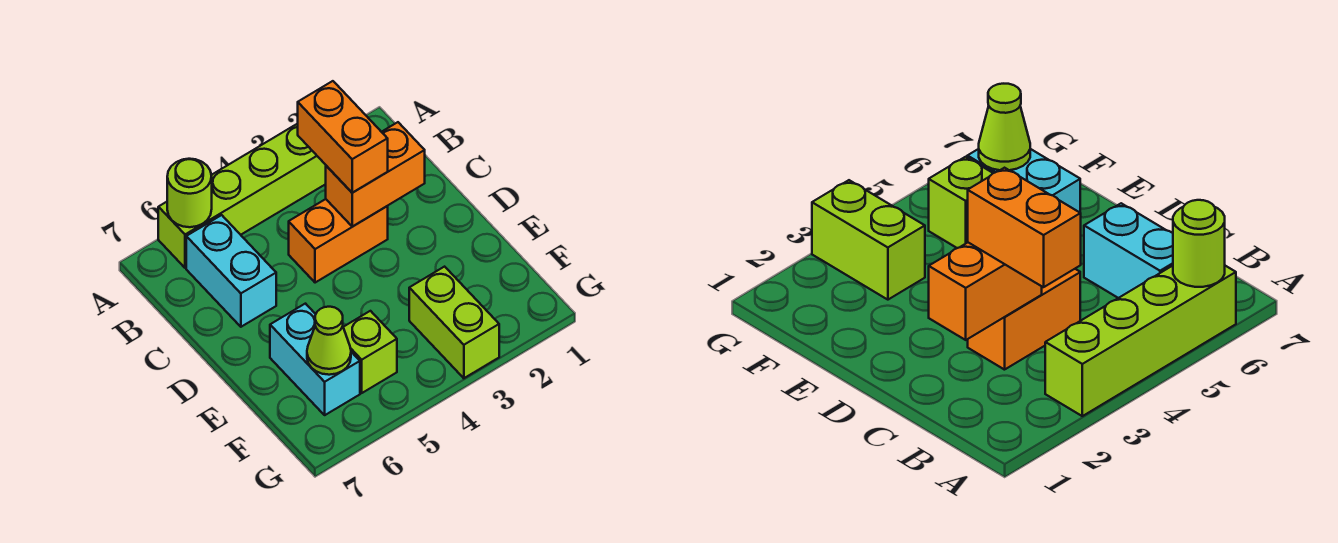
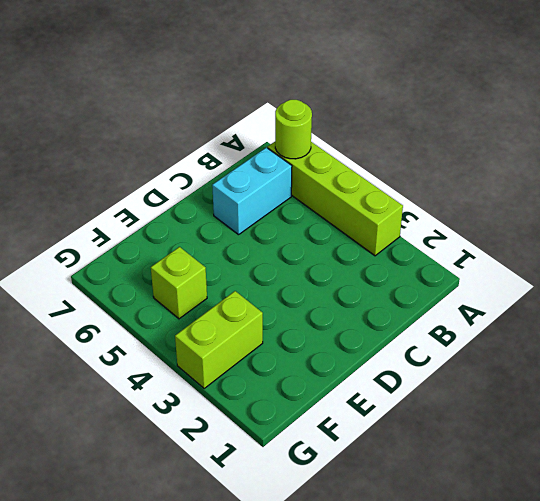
none -> orange 1x2 brick [289,199,388,283]
none -> cyan 1x2 brick [270,304,360,415]

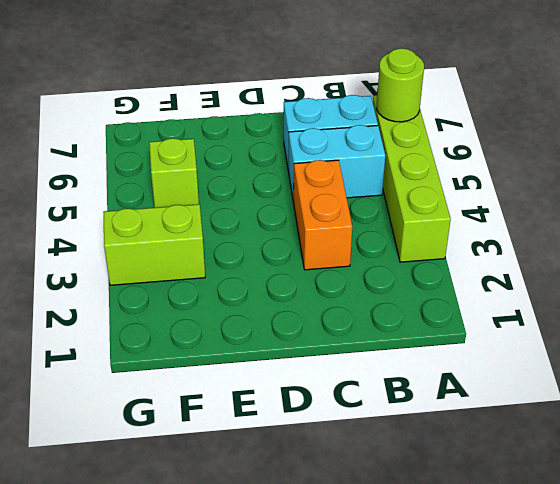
cyan 1x2 brick [288,125,385,202] -> cyan 1x2 brick moved to [270,304,360,415]
none -> orange 1x2 brick [326,122,425,227]
none -> lime 1x1 cone [307,307,351,375]

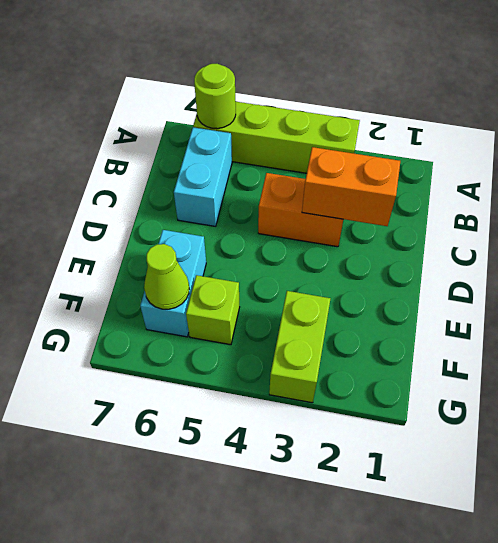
none -> orange 1x2 brick [298,81,388,193]

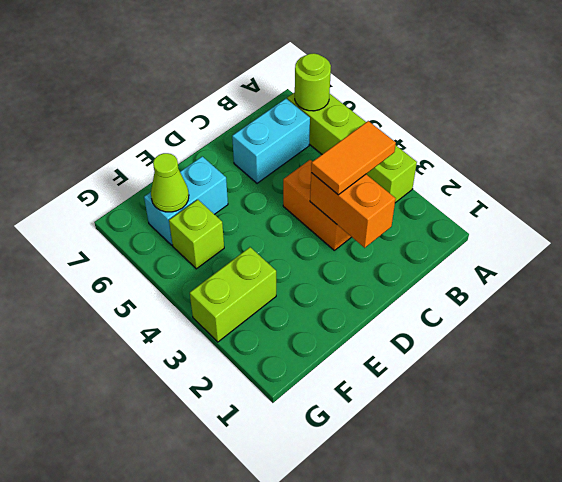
orange 1x2 tile [311,121,396,195] -> orange 1x2 brick [298,81,388,193]

